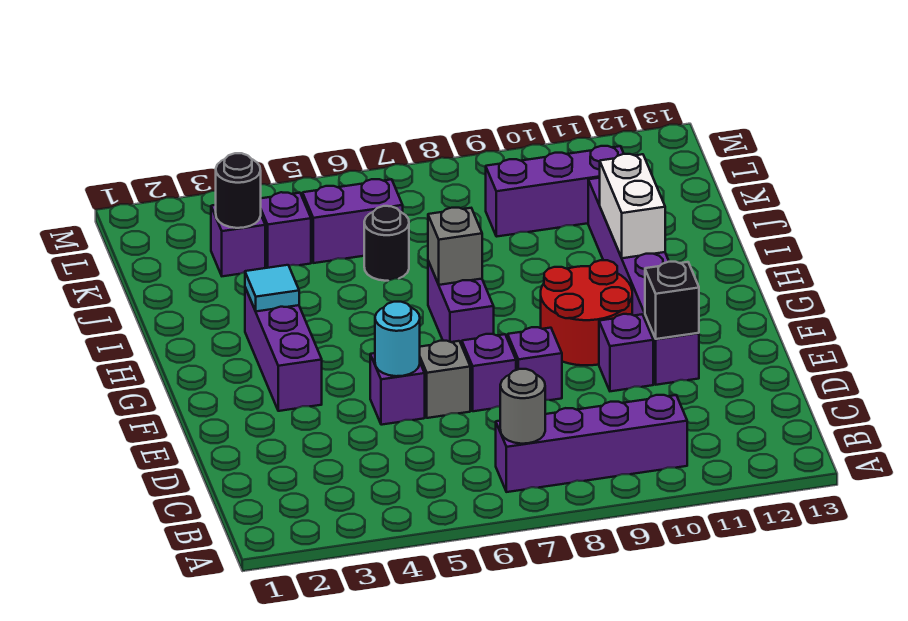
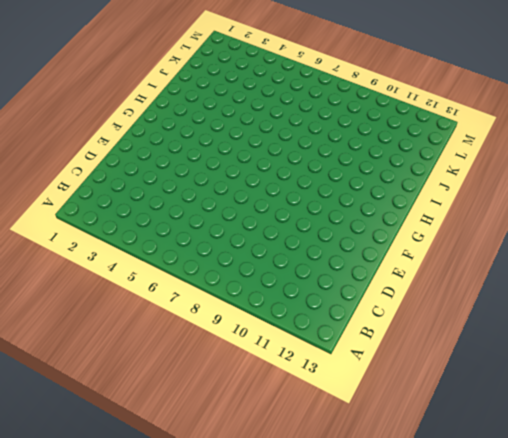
none -> purple 1x4 brick [496,395,687,492]
none -> purple 1x1 brick [370,353,425,425]
none -> grey 1x1 brick [420,341,470,418]

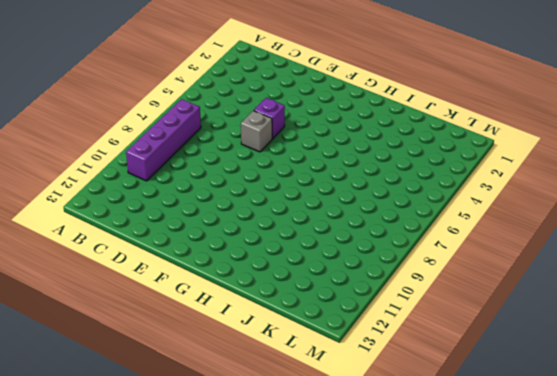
none -> purple 1x1 brick [462,334,516,411]
none -> purple 1x1 brick [508,327,562,400]
none -> purple 1x1 brick [599,314,653,391]

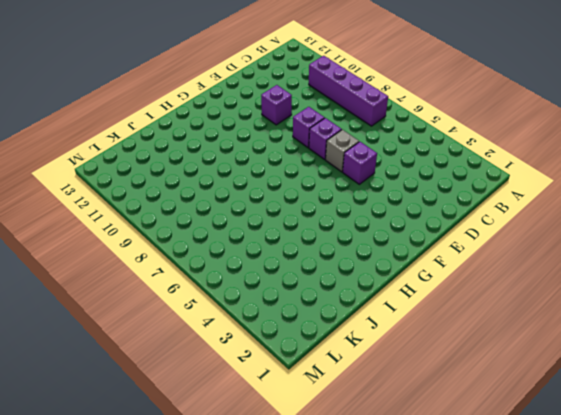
none -> purple 1x6 brick [588,178,699,385]
none -> purple 1x3 brick [245,288,322,411]
none -> red 2x2 round brick [541,260,632,365]

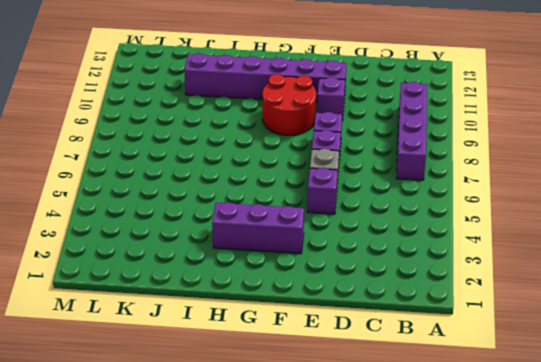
none -> purple 1x2 brick [428,261,494,345]
none -> black 1x1 round brick [364,206,409,281]
none -> purple 1x1 brick [211,205,265,276]

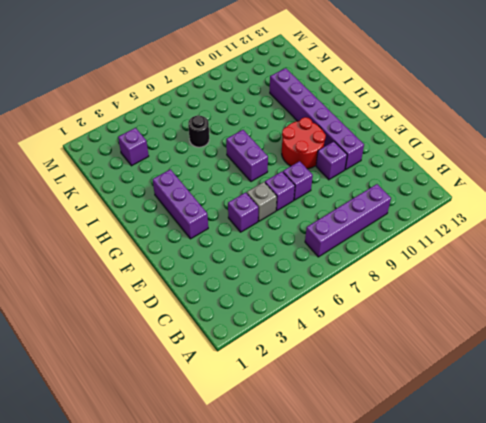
none -> purple 1x1 brick [261,192,311,268]
none -> purple 1x2 brick [303,179,403,263]
none -> purple 1x3 brick [486,146,624,237]

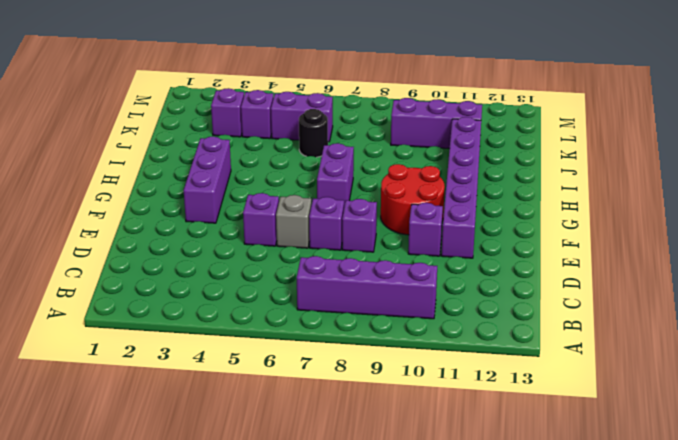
none -> grey 1x1 round brick [500,369,545,444]
none -> cyan 1x1 round brick [375,302,420,376]
none -> black 1x1 brick [645,262,699,339]

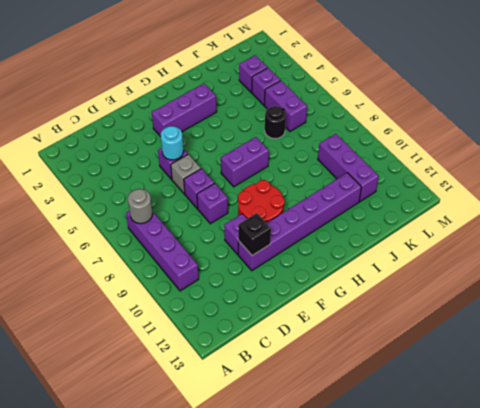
none -> cyan 1x1 tile [245,265,299,311]
none -> grey 1x1 brick [428,208,482,285]
none -> white 1x2 brick [600,154,665,258]

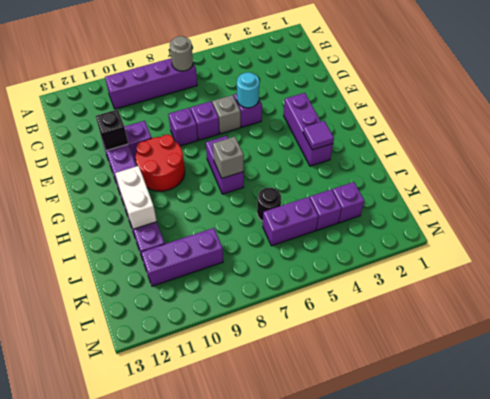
purple 1x1 tile [303,121,334,150] -> cyan 1x1 tile [245,265,299,311]
none -> black 1x1 round brick [216,153,261,228]

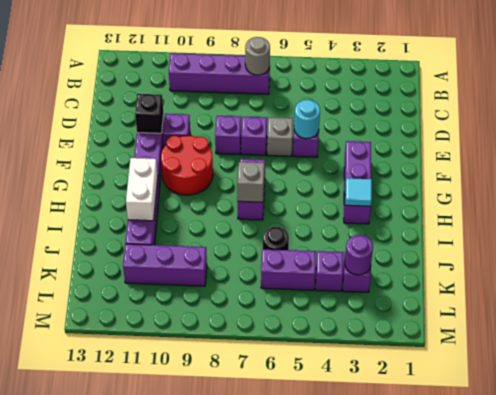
purple 1x1 round brick [345,235,373,275] -> black 1x1 round brick [216,153,261,228]

